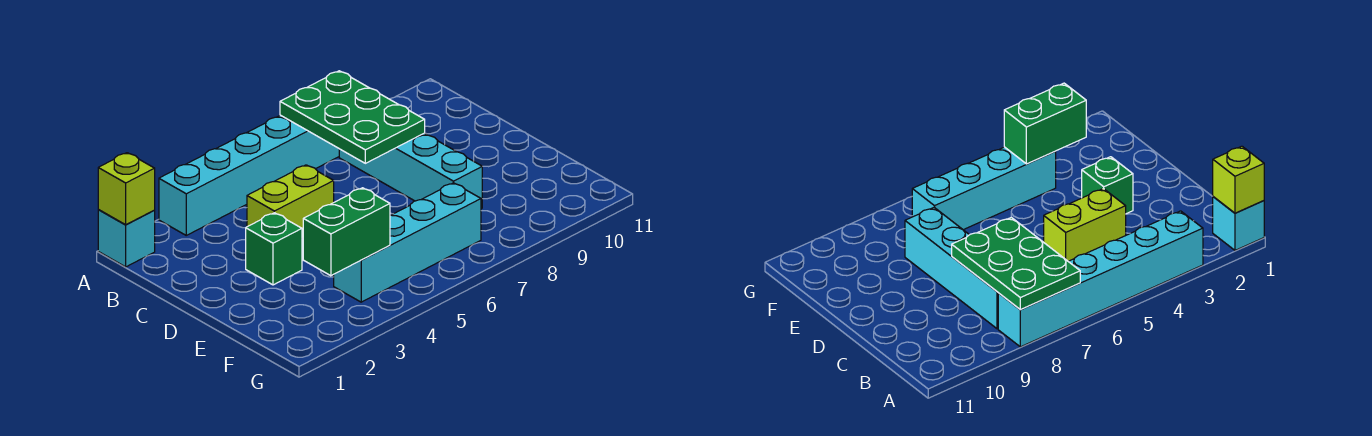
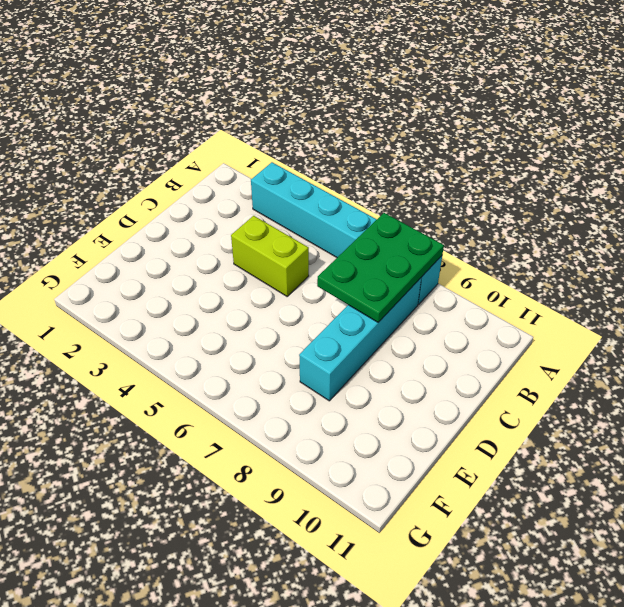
none -> cyan 1x1 brick [98,210,155,267]
none -> green 1x1 brick [246,213,302,285]

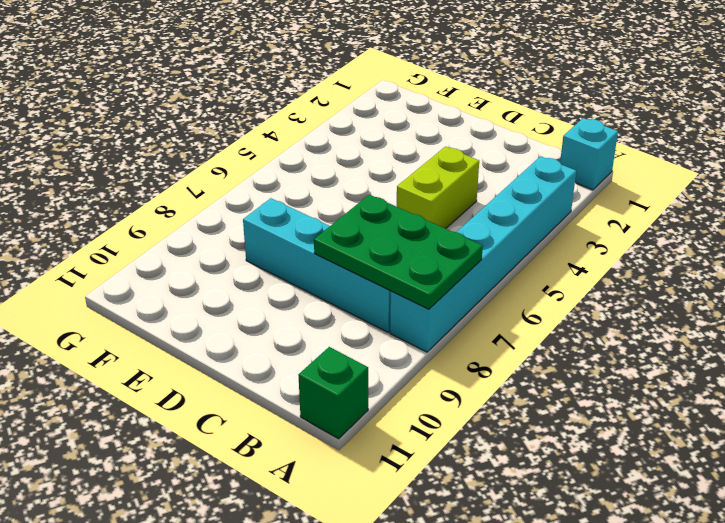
green 1x1 brick [298,347,368,439] -> green 1x1 brick moved to [246,213,302,285]
none -> cyan 1x4 brick [334,183,481,302]
none -> lime 1x1 brick [98,153,155,225]

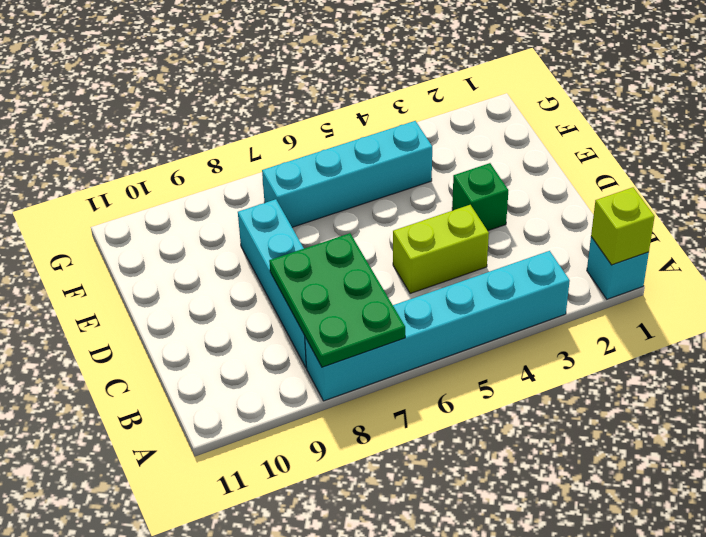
none -> green 1x2 brick [303,188,390,276]

